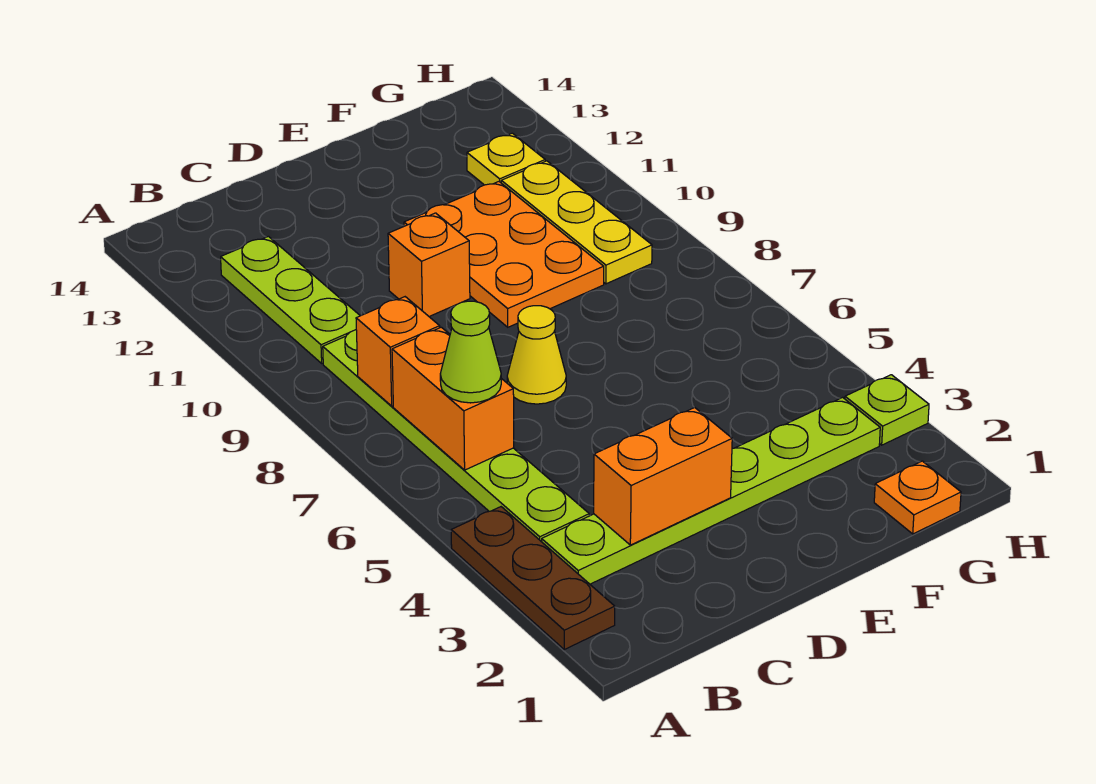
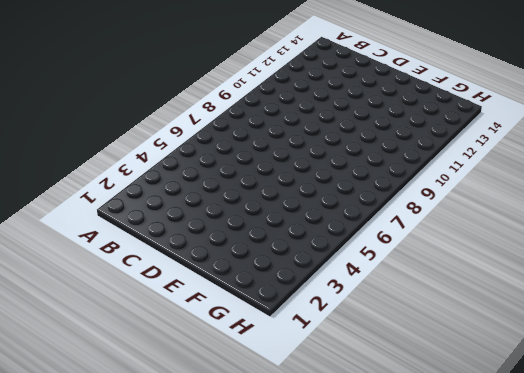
none -> brown 1x3 plate [451,507,615,649]
none -> lime 1x6 plate [542,397,880,584]
none -> lime 1x6 plate [323,330,589,542]

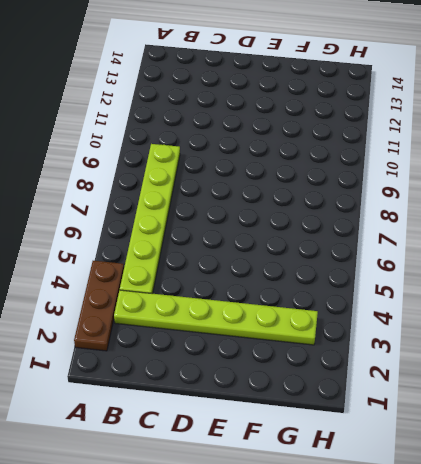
none -> lime 1x3 plate [221,236,360,363]
none -> yellow 1x1 cone [507,306,566,404]
none -> orange 1x1 brick [388,213,470,316]

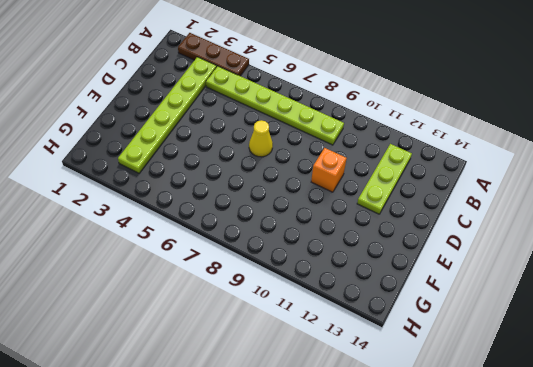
lime 1x3 plate [357,144,412,214] -> lime 1x3 plate turned to [221,236,360,363]
none -> orange 2x3 plate [404,182,604,327]
none -> orange 1x1 plate [874,461,961,534]
none -> yellow 1x3 plate [501,161,652,284]

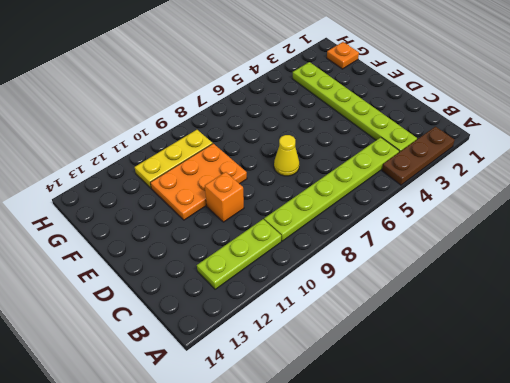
none -> yellow 1x1 plate [467,133,545,185]
none -> lime 1x1 plate [845,375,929,445]
none -> orange 1x2 brick [392,327,514,470]

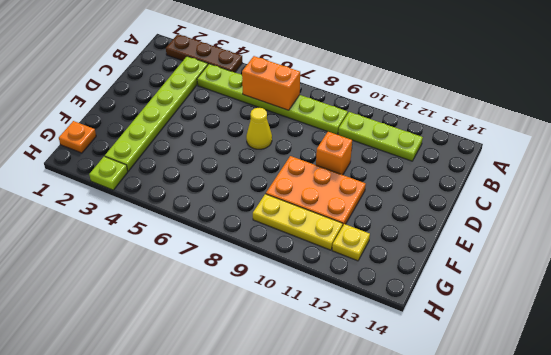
none -> orange 1x1 brick [356,297,440,406]
none -> orange 1x2 brick [594,408,732,545]
none -> lime 1x1 cone [440,301,501,403]

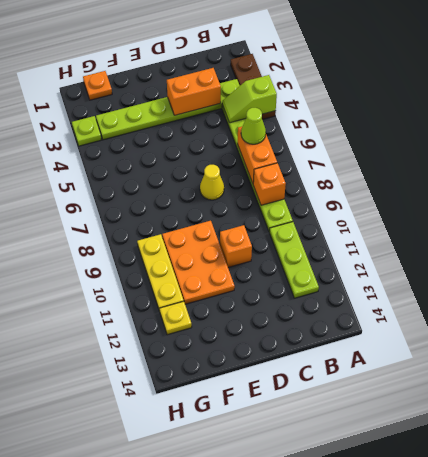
lime 1x2 slope [222,75,277,123] -> none

